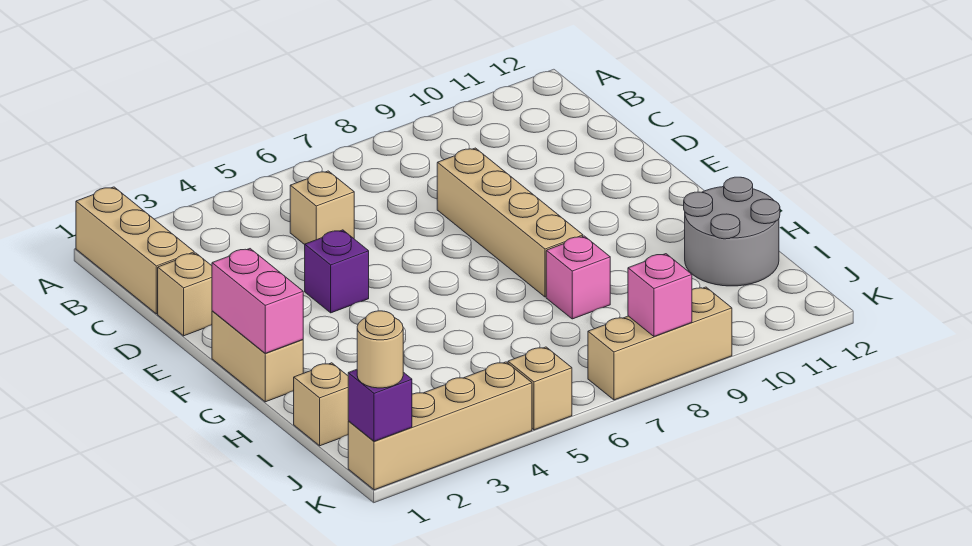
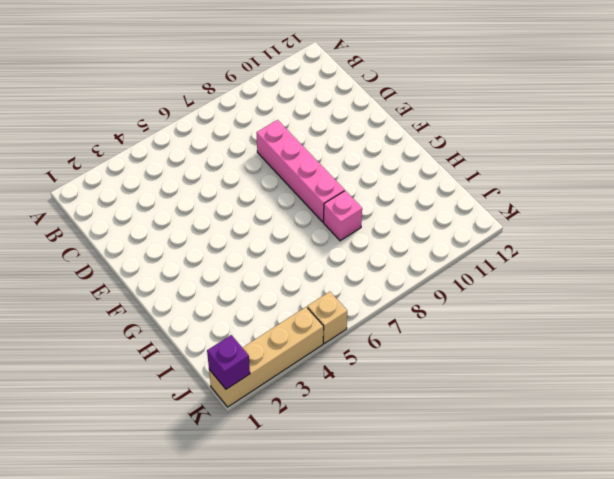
pink 1x4 brick [257,120,345,222] -> tan 1x4 brick [437,148,583,297]
none -> tan 1x3 brick [76,187,194,314]
none -> tan 1x1 brick [290,171,354,245]
none -> tan 1x1 brick [158,253,212,336]

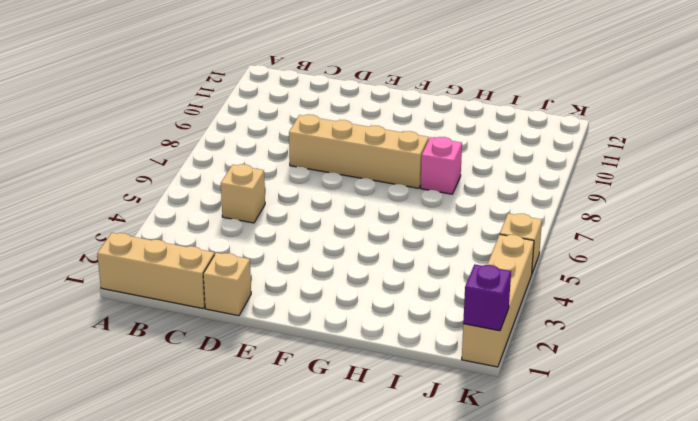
none -> purple 1x1 brick [305,230,369,313]
none -> tan 1x2 brick [212,311,303,402]
none -> grey 2x2 round brick [684,177,780,286]

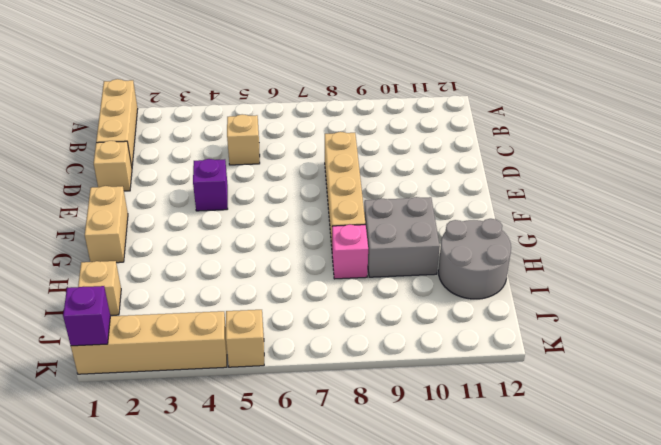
grey 2x2 brick [364,197,440,277] -> none
none -> tan 1x3 brick [588,287,732,400]
none -> pink 1x2 brick [212,249,303,353]
none -> pink 1x1 brick [628,254,692,336]

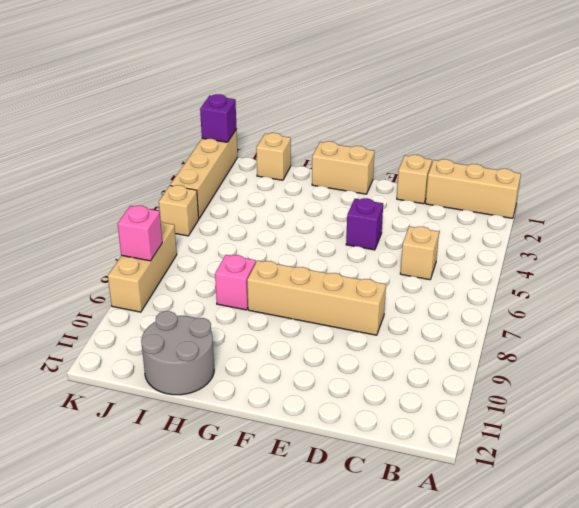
none -> pink 1x2 brick [212,249,303,353]
none -> tan 1x1 round brick [357,311,403,388]

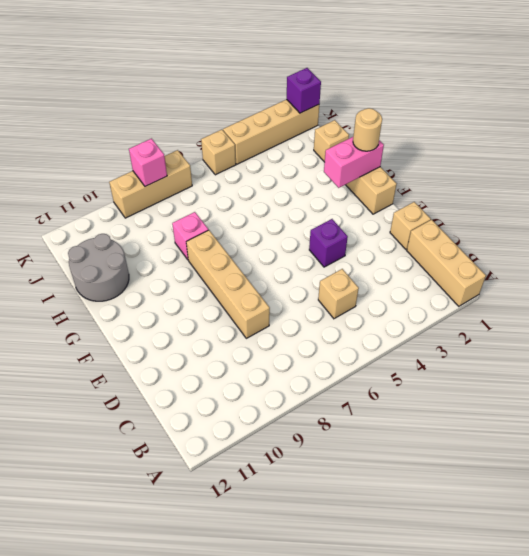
pink 1x2 brick [324,137,384,188] -> pink 1x2 brick turned to [212,249,303,353]
tan 1x1 round brick [353,108,382,151] -> tan 1x1 round brick moved to [357,311,403,388]

